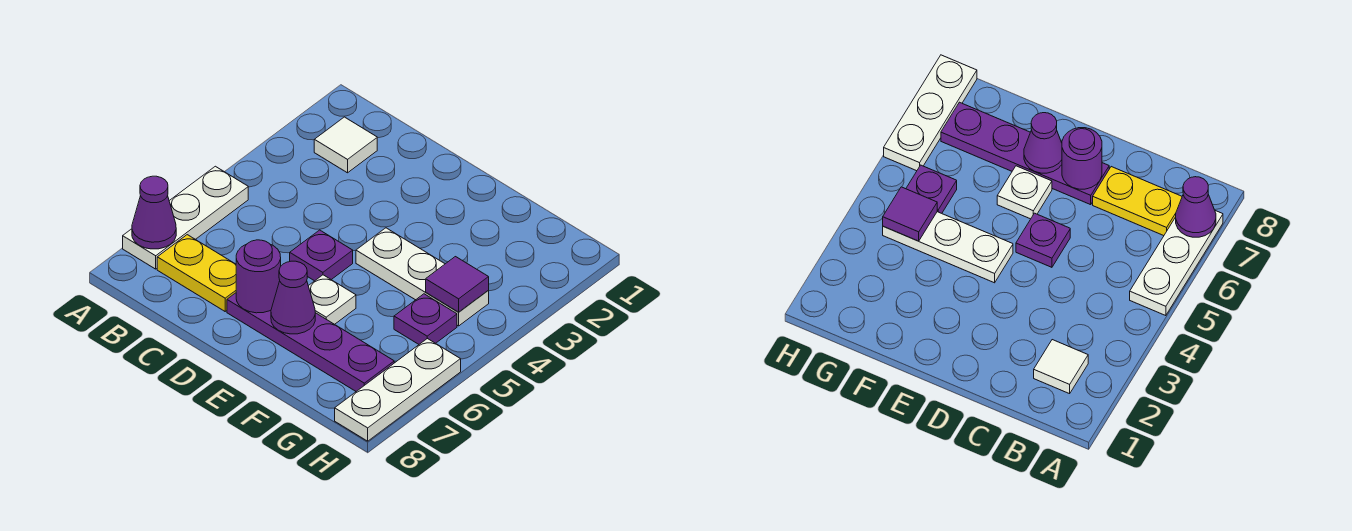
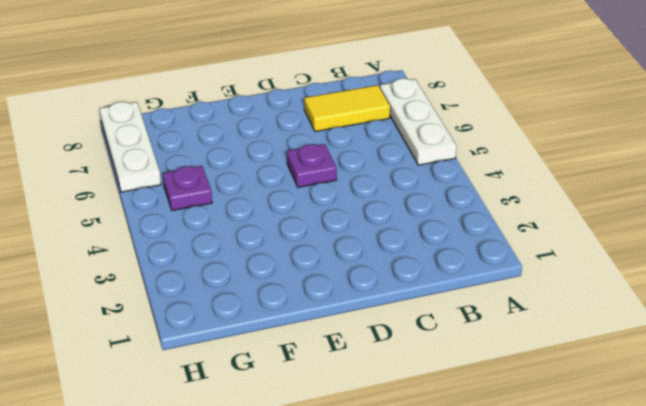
yellow 1x2 tile [304,85,390,132] -> yellow 1x2 plate [157,235,236,311]
none -> white 1x1 tile [314,117,377,173]
none -> purple 1x4 plate [227,293,394,391]
none -> white 1x3 plate [356,228,489,326]

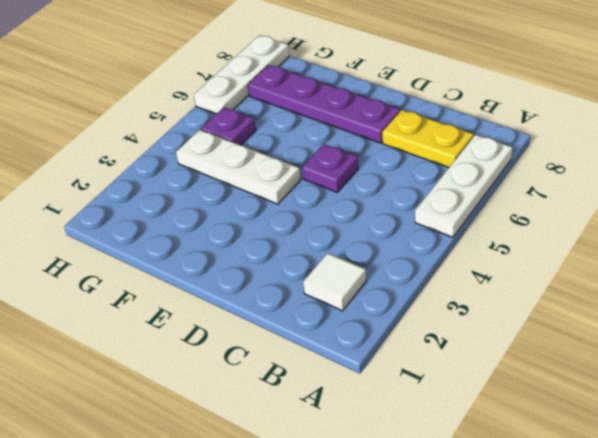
none -> white 1x1 plate [309,275,356,324]
none -> purple 1x1 cone [132,176,176,249]
none -> purple 1x1 round brick [236,240,281,313]

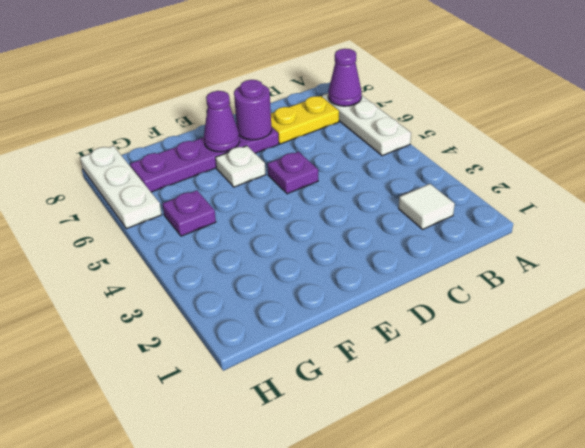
none -> white 1x3 plate [356,228,489,326]
none -> purple 1x1 tile [426,257,489,312]

